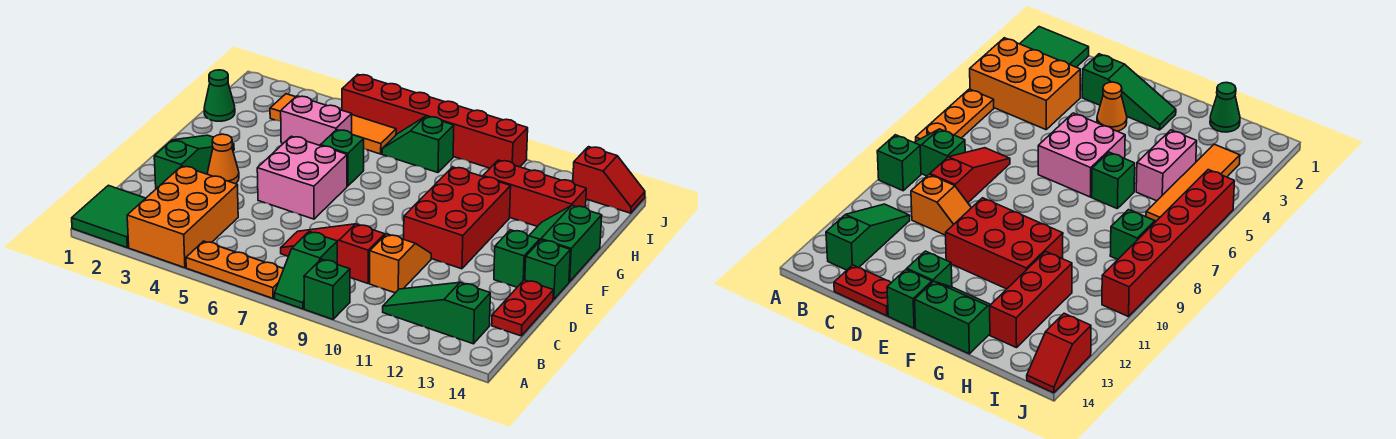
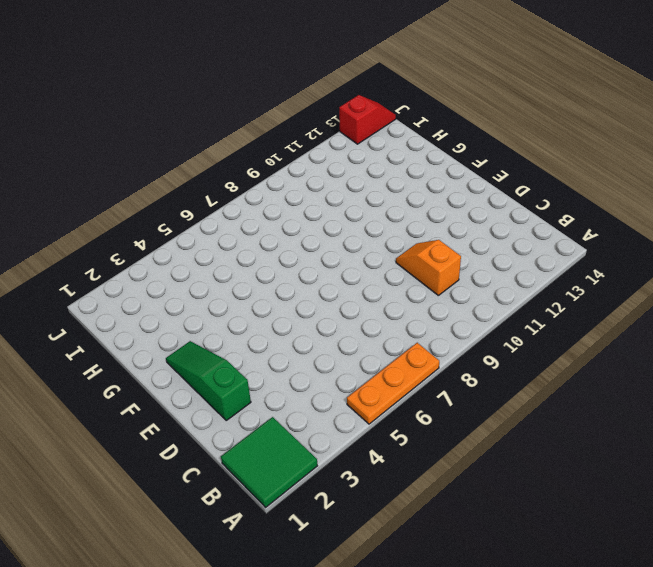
none -> orange 2x3 brick [127,166,238,268]
none -> green 1x2 slope [274,232,337,309]
none -> green 1x1 brick [304,259,350,319]

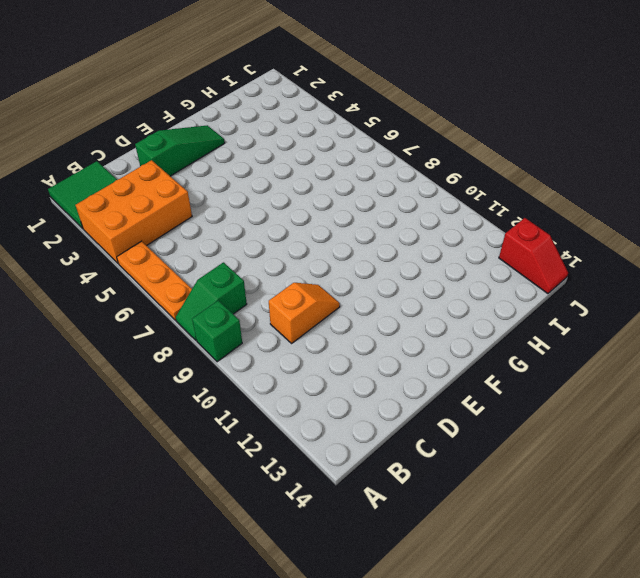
none -> green 1x3 slope [383,282,490,344]
none -> red 1x3 slope [281,224,385,283]
none -> red 1x2 plate [492,280,554,336]

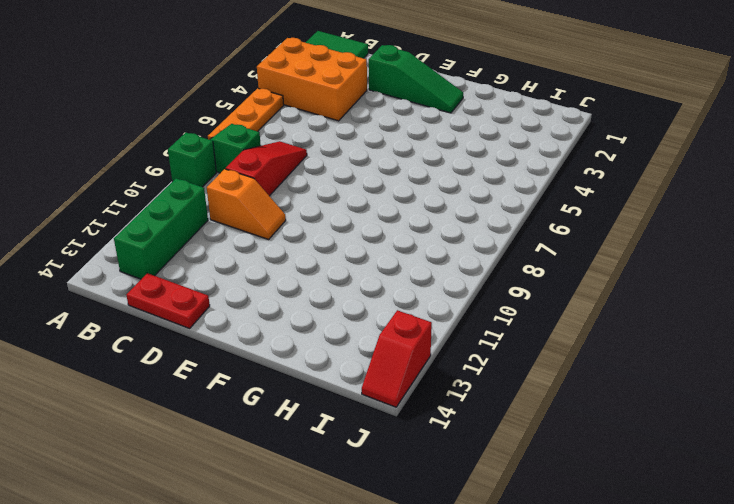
green 1x3 brick [114,178,208,279] -> green 1x3 slope [383,282,490,344]
none -> orange 1x1 cone [207,134,239,184]
none -> pink 2x2 brick [257,136,347,219]
none -> red 2x3 brick [404,167,511,269]

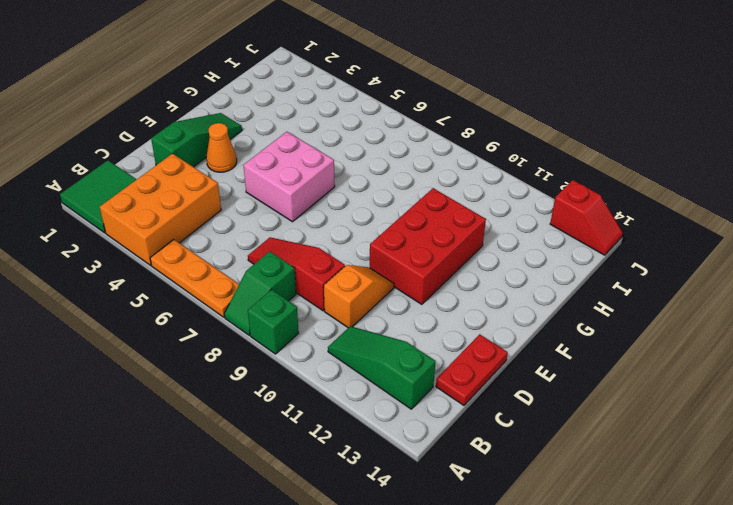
none -> green 1x1 brick [494,230,540,287]
none -> green 1x1 brick [525,240,570,300]
none -> green 2x2 slope [529,205,602,282]

